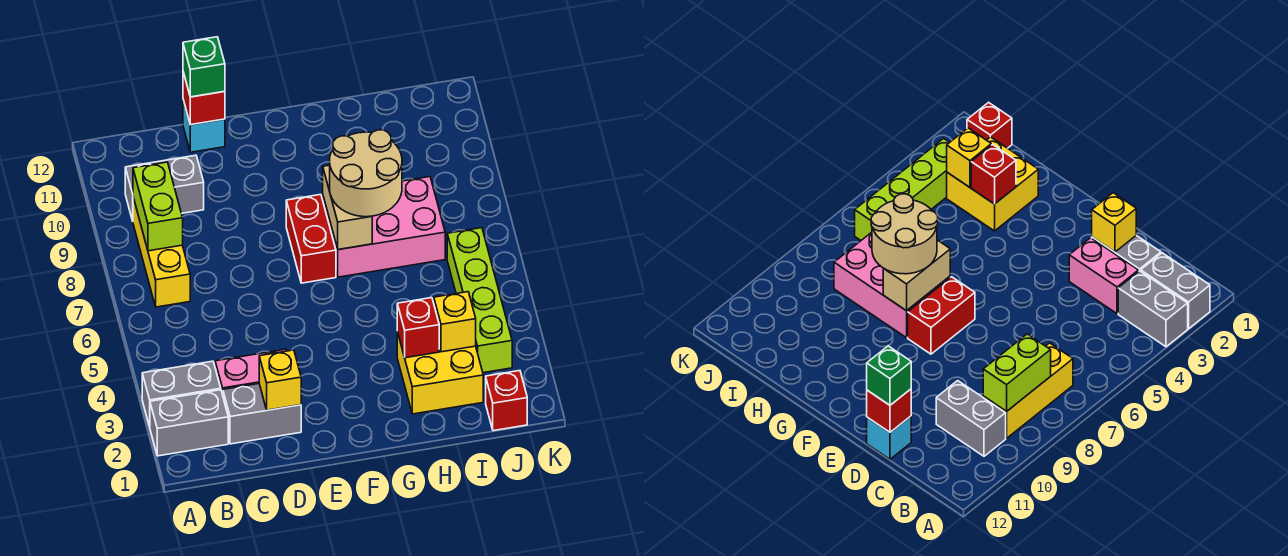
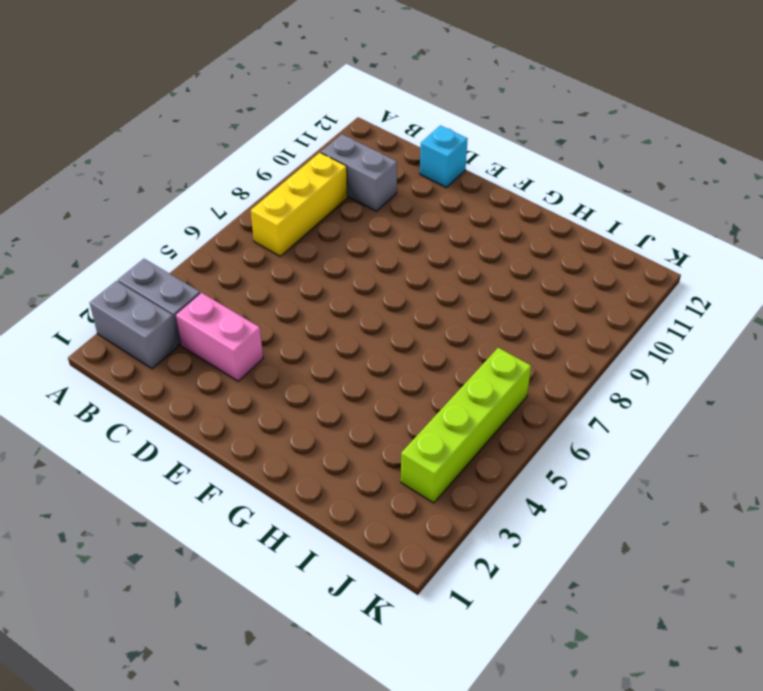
none -> grey 1x2 brick [223,384,301,444]
none -> red 1x2 brick [286,195,336,283]
none -> pink 2x3 brick [323,177,445,277]

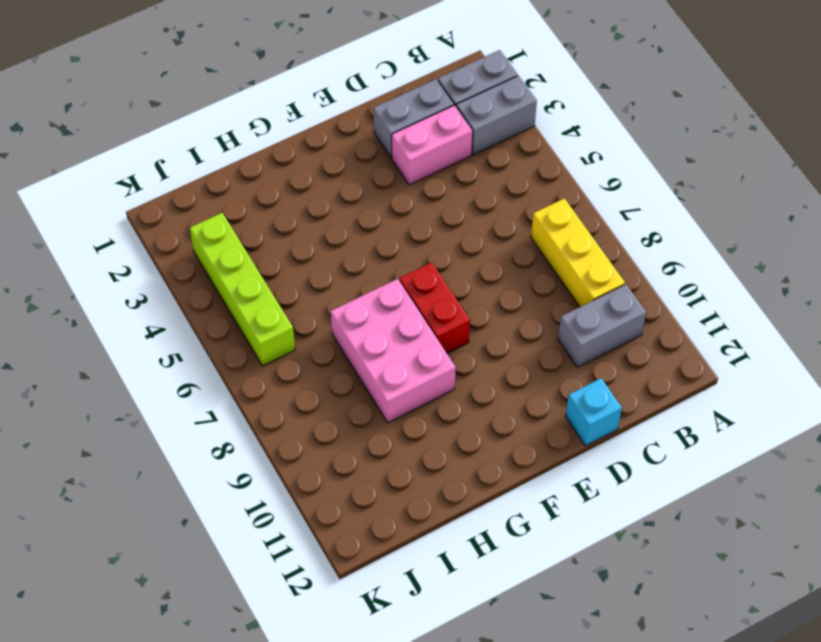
pink 2x3 brick [331,279,456,423] -> pink 2x3 brick turned to [323,177,445,277]
none -> yellow 2x2 brick [397,332,483,414]
none -> red 1x1 brick [486,371,527,431]
none -> lime 1x2 brick [133,162,183,251]

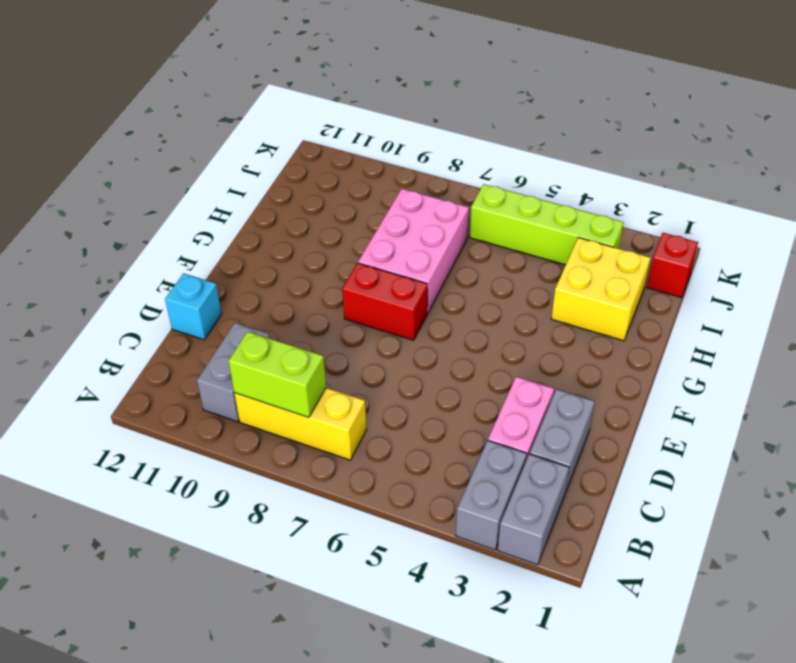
none -> yellow 1x1 brick [259,350,301,410]
none -> red 1x1 brick [183,72,225,125]
none -> tan 1x2 brick [323,165,372,250]

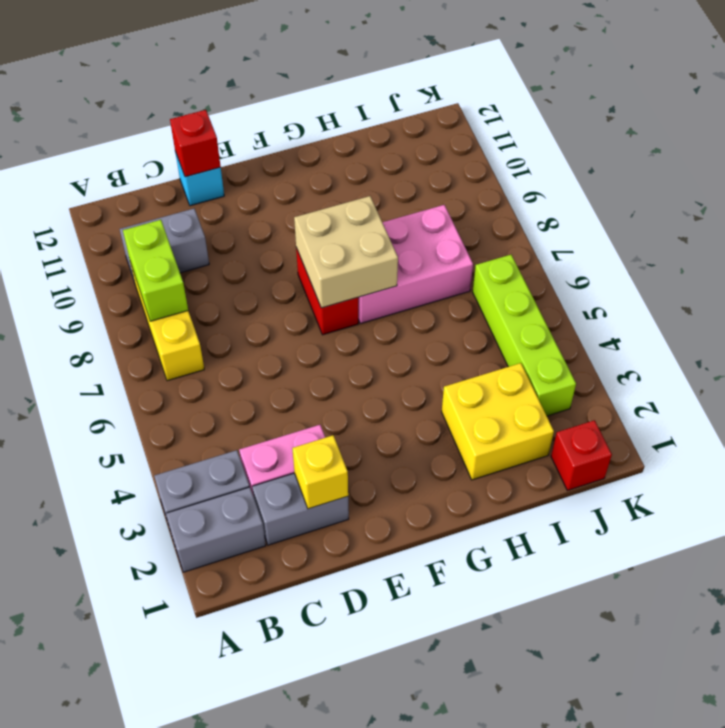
tan 2x2 brick [294,196,398,308] -> tan 1x2 brick [323,165,372,250]
none -> red 1x1 brick [397,298,439,358]
none -> yellow 1x1 brick [434,292,476,352]
none -> green 1x1 brick [183,37,225,97]

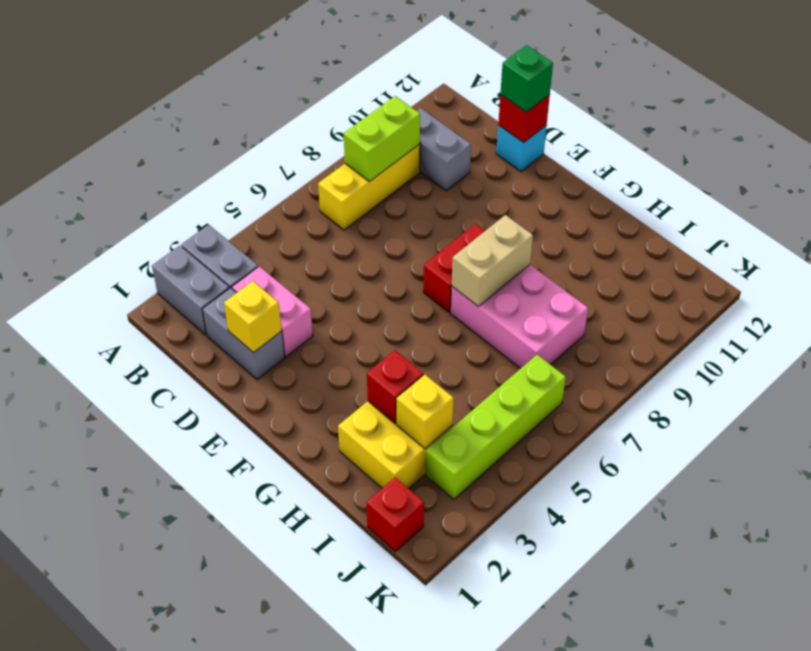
none -> tan 2x2 round brick [330,130,402,217]

